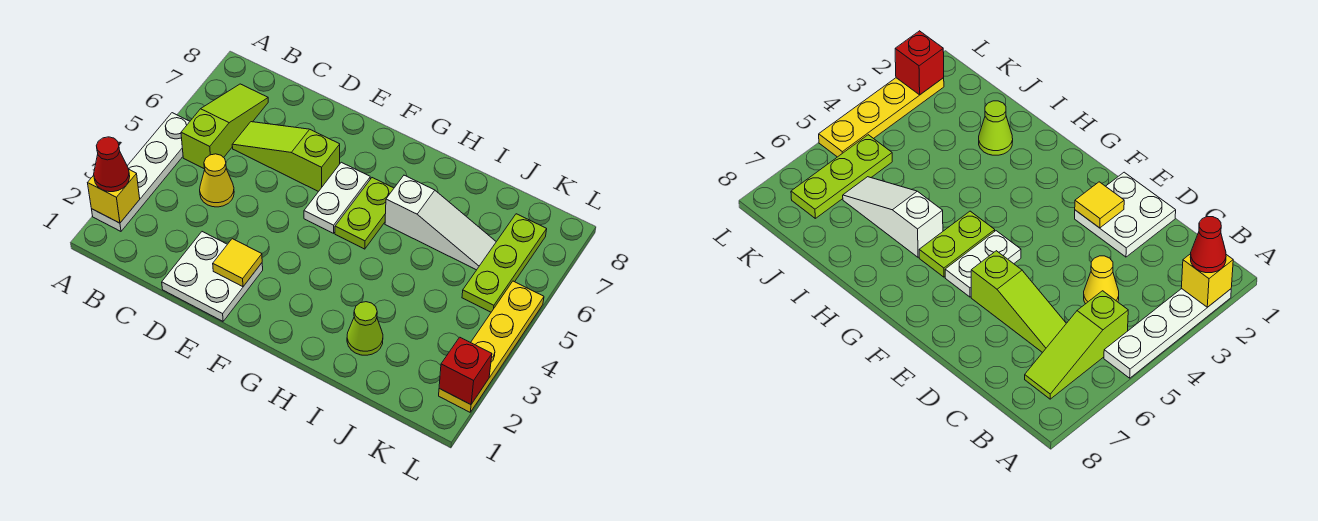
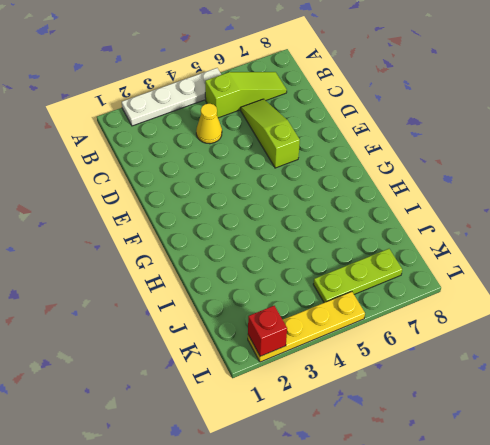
none -> white 2x2 plate [162,232,263,321]
none -> white 1x2 plate [304,162,370,233]
none -> lime 1x2 plate [335,178,394,249]

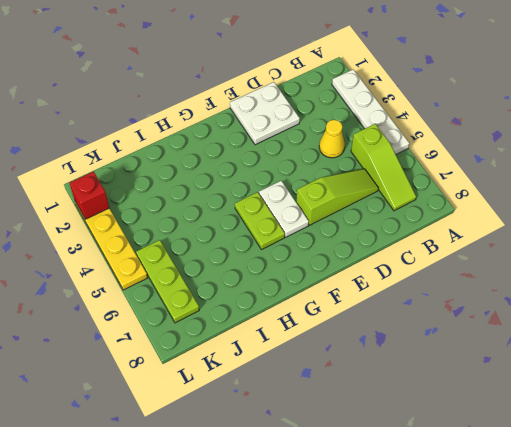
none -> white 1x3 slope [385,175,496,270]
none -> lime 1x1 cone [347,302,383,355]
none -> yellow 1x1 brick [88,169,140,223]

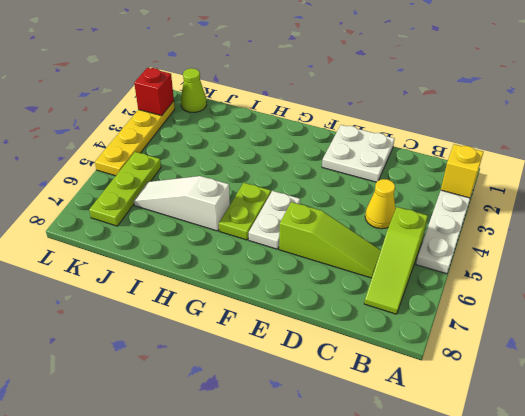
lime 1x1 cone [181,68,207,112] -> lime 1x1 cone moved to [347,302,383,355]
none -> yellow 1x1 tile [213,239,262,287]
none -> red 1x1 cone [94,137,130,192]

